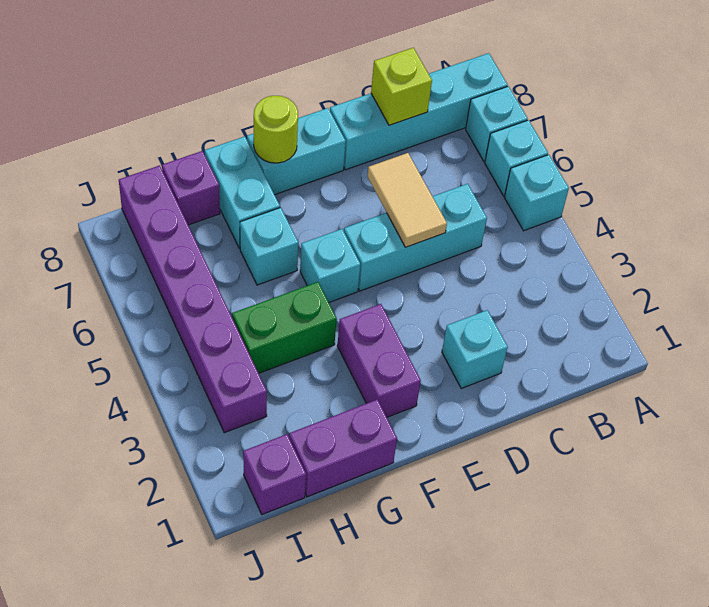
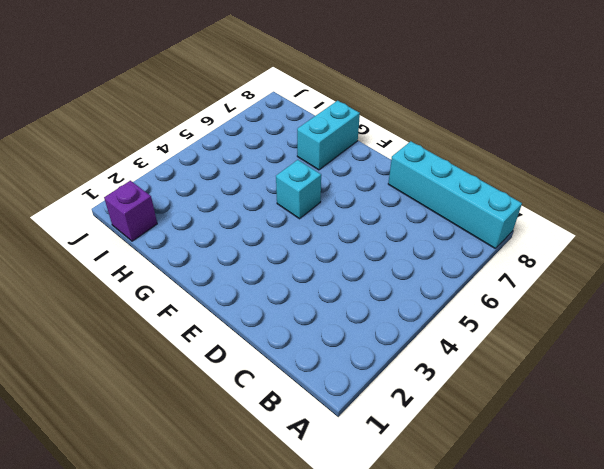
none -> cyan 1x1 brick [504,155,569,231]
none -> cyan 1x1 brick [485,120,548,196]
none -> cyan 1x1 brick [466,86,528,161]

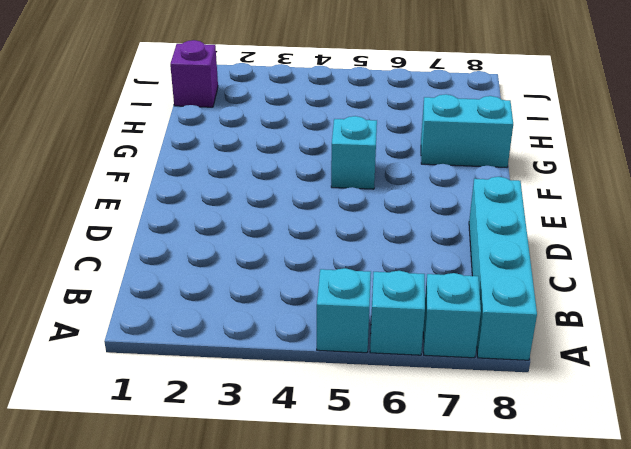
none -> cyan 1x3 brick [344,184,487,291]
none -> cyan 1x1 brick [442,310,508,388]
none -> cyan 1x2 brick [247,108,346,195]

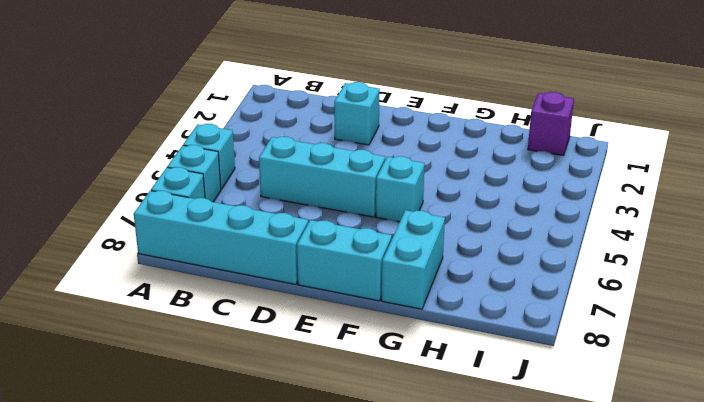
none -> purple 1x2 brick [337,304,421,417]
none -> purple 1x2 brick [289,399,397,497]
none -> green 1x2 brick [232,282,337,373]

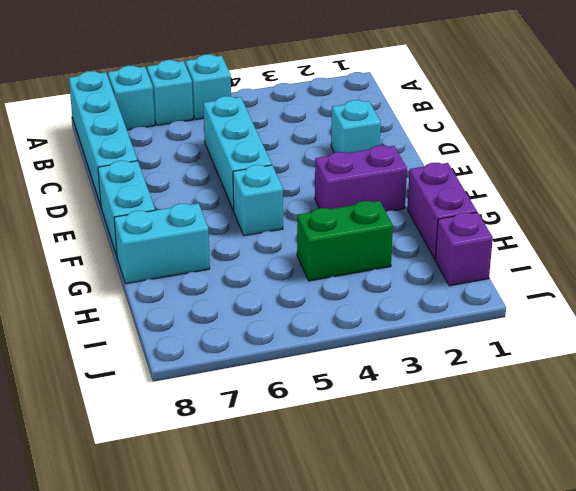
green 1x2 brick [297,201,393,281] -> green 1x2 brick turned to [232,282,337,373]
none -> cyan 1x1 brick [240,208,298,285]
none -> purple 1x1 brick [162,151,220,225]
none -> purple 1x6 brick [119,165,267,433]

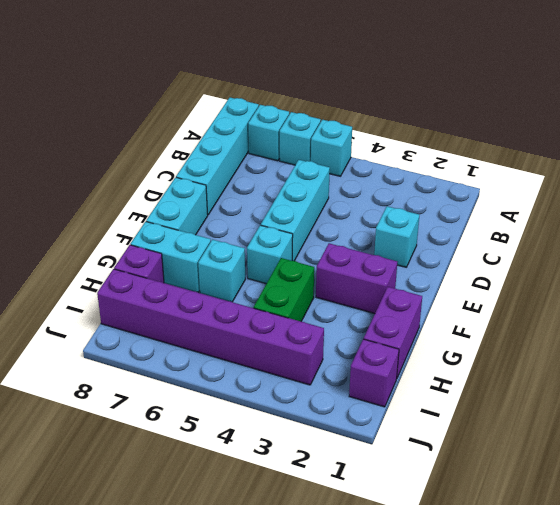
none -> lime 1x1 brick [371,48,432,125]
none -> tan 1x2 tile [367,153,447,247]
none -> lime 1x1 round brick [254,96,298,163]

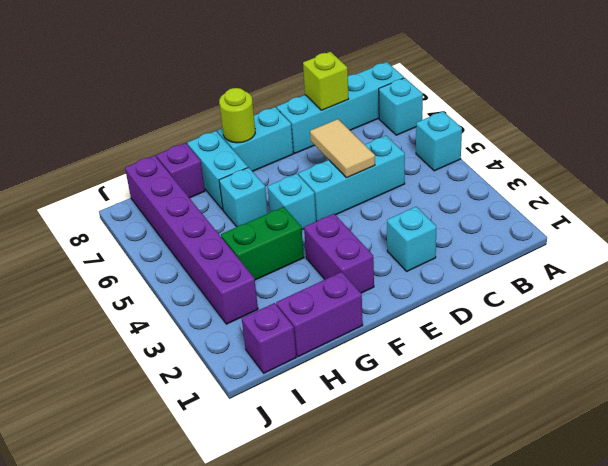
none -> cyan 1x1 brick [485,120,548,196]

